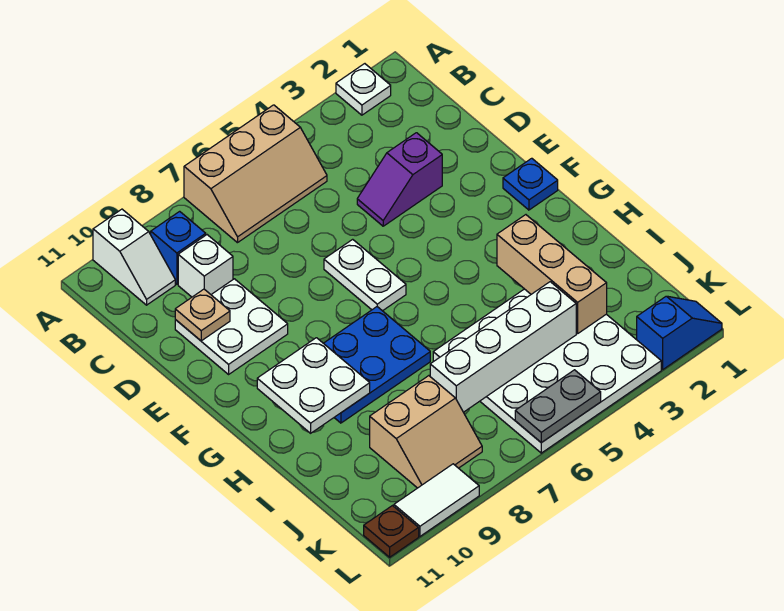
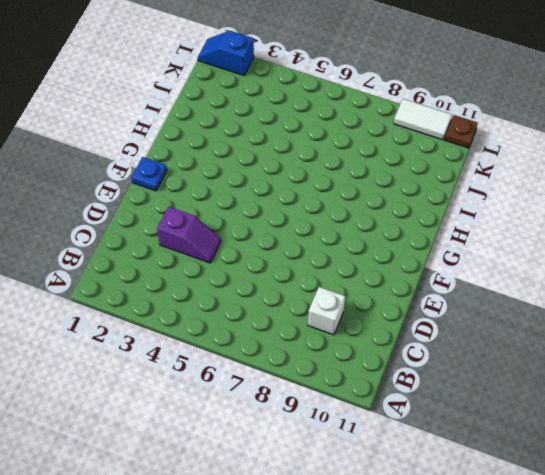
none -> white 1x1 plate [336,64,391,115]
none -> tan 2x3 slope [184,105,327,243]
none -> white 1x2 slope [93,209,175,305]

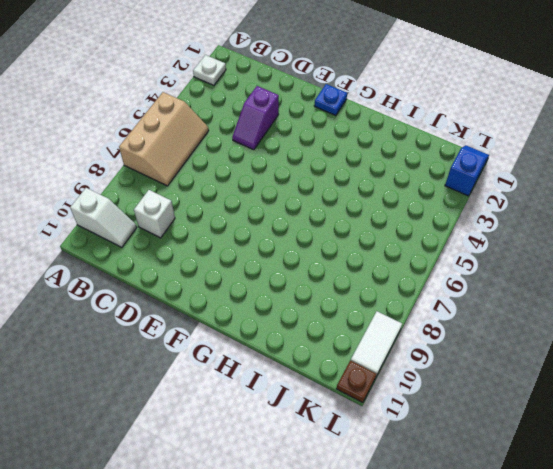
none -> blue 1x1 brick [151,211,206,284]
none -> white 2x2 plate [175,279,288,374]
none -> white 1x2 plate [324,239,406,311]

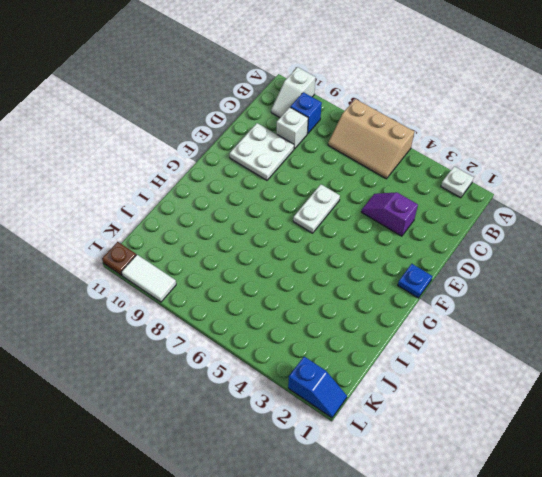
none -> blue 2x3 plate [324,307,430,423]
none -> white 4x4 plate [433,289,661,453]
none -> tan 2x2 slope [370,376,482,488]

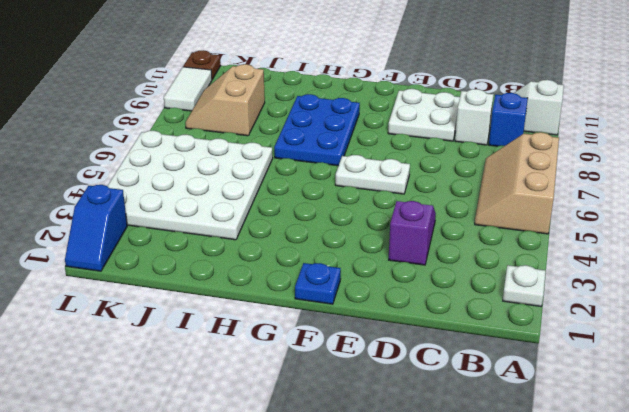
none -> tan 1x1 plate [175,289,230,341]
none -> white 2x2 plate [257,338,370,433]
none -> tan 1x3 brick [497,215,607,334]

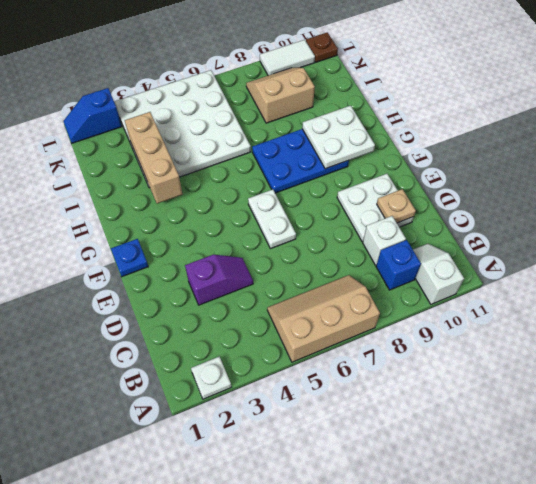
none -> white 1x4 brick [430,282,576,412]
none -> grey 1x2 plate [515,370,601,443]

